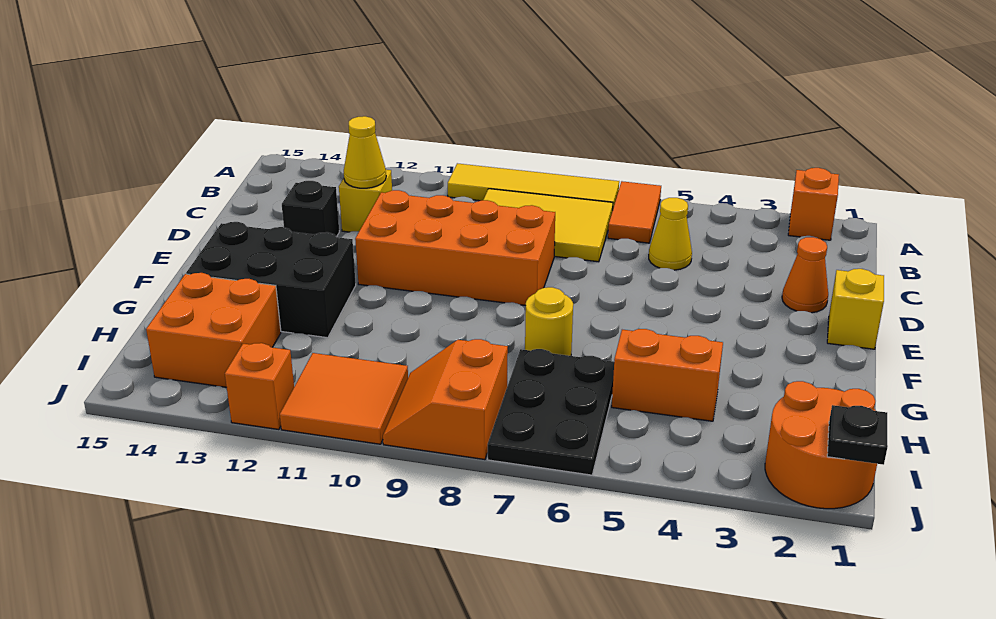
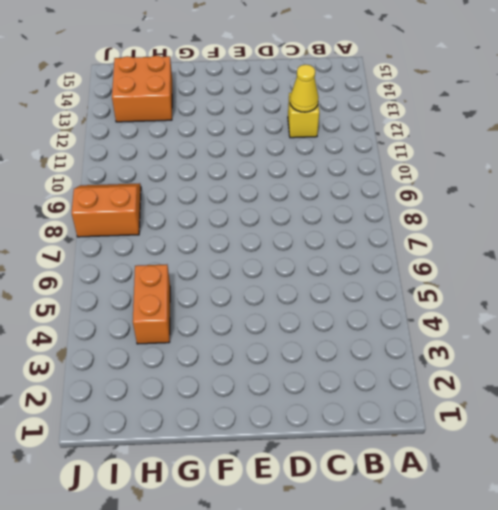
none -> orange 1x1 brick [788,168,839,240]
none -> orange 1x2 tile [608,181,661,243]
none -> yellow 1x4 tile [448,163,619,208]

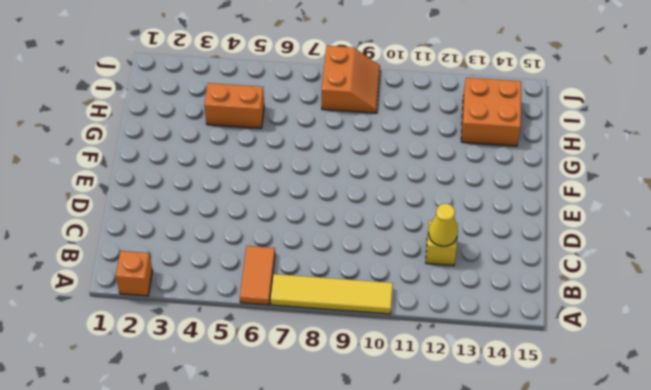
none -> yellow 2x3 tile [484,189,613,262]
none -> yellow 1x1 cone [649,198,692,270]
none -> orange 1x1 cone [782,237,828,313]

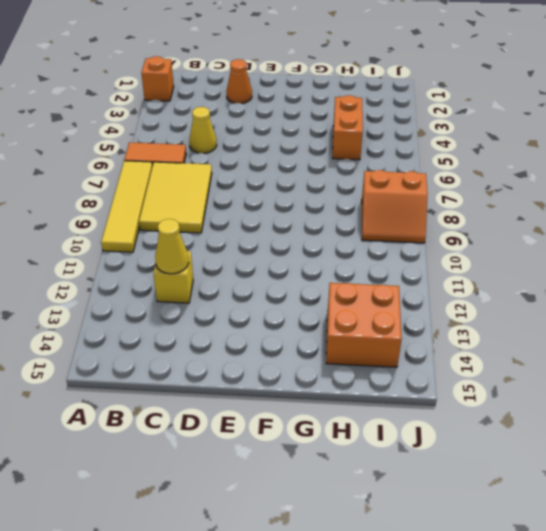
none -> orange 2x4 brick [355,190,555,306]
none -> black 1x1 brick [282,181,339,237]
none -> yellow 1x1 brick [827,269,884,349]

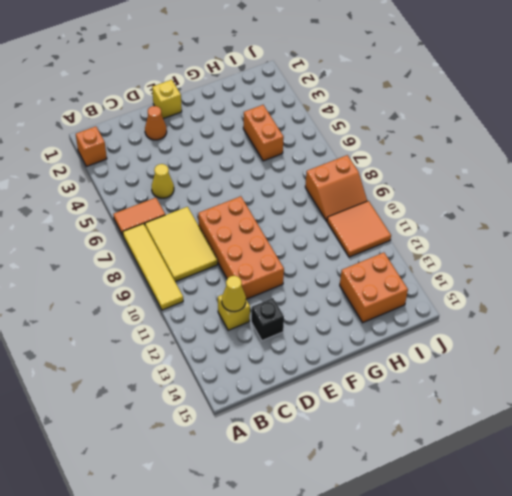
none -> black 2x3 brick [186,222,356,338]
none -> yellow 1x1 round brick [525,287,573,356]
none -> black 2x3 plate [488,349,614,475]

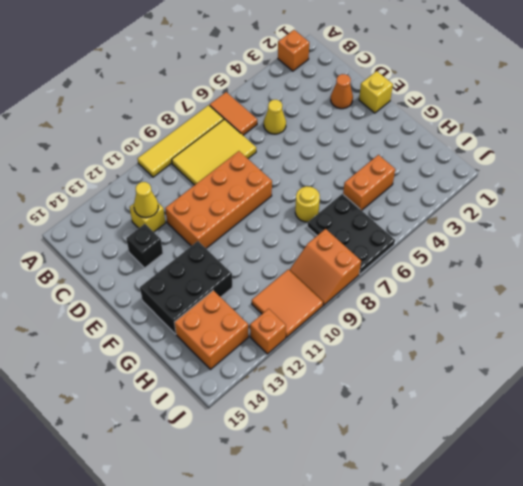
none -> orange 2x2 round brick [765,381,877,509]
none -> black 1x1 plate [827,405,888,465]

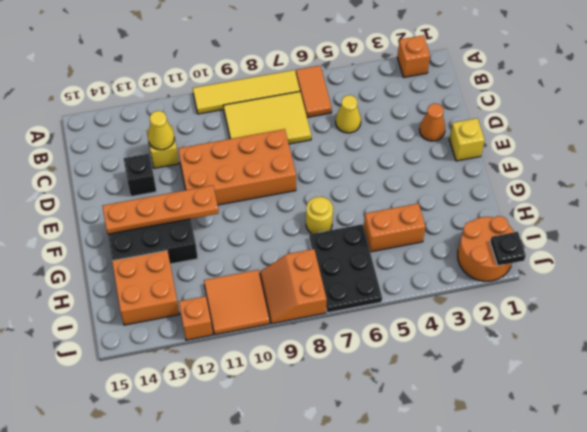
orange 1x4 plate [102,185,219,234] -> none

